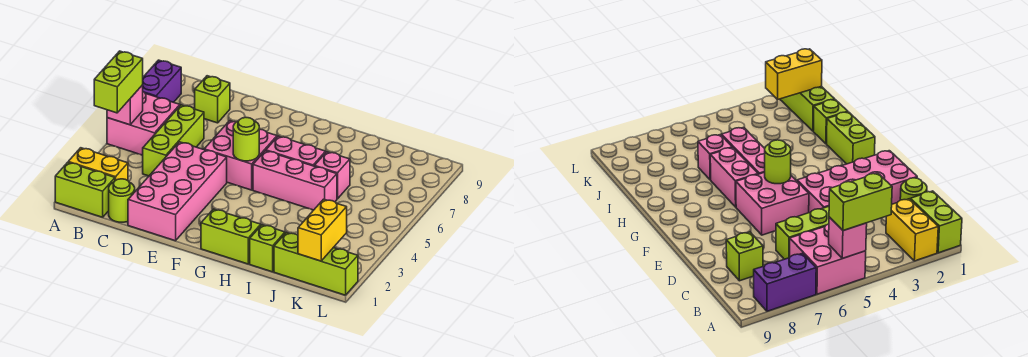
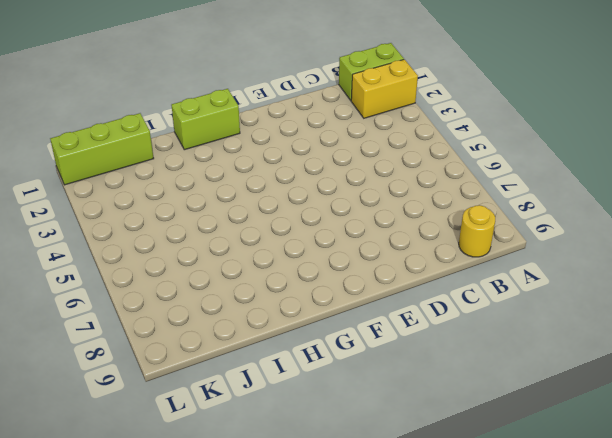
yellow 1x1 round brick [459,205,495,257] -> none
none -> pink 2x2 brick [107,92,180,155]
none -> purple 1x2 brick [143,60,181,102]
none -> lime 1x1 round brick [109,179,135,222]

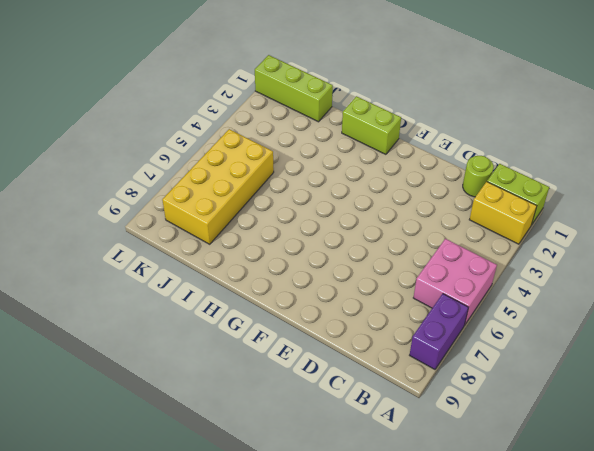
yellow 2x4 brick [162,129,274,244] -> none
none -> lime 1x3 brick [142,105,204,176]
none -> lime 1x1 brick [195,76,230,123]
none -> pink 2x4 brick [128,142,227,241]

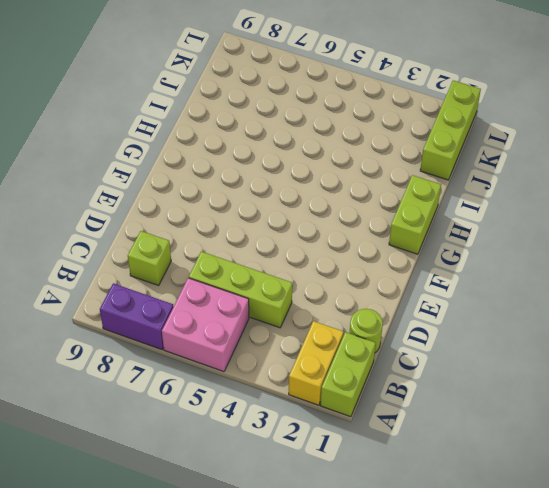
none -> pink 2x4 brick [128,142,227,241]
none -> pink 2x2 brick [204,121,277,190]
none -> pink 1x3 brick [253,151,337,210]

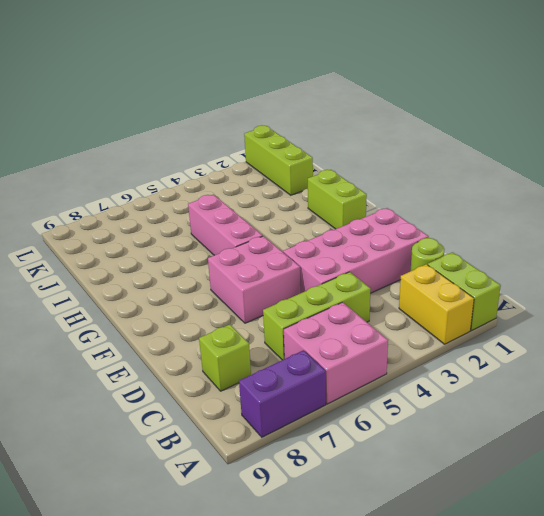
none -> pink 1x2 brick [266,136,326,166]
none -> lime 1x1 brick [250,225,285,272]
none -> pink 1x1 brick [315,152,350,199]

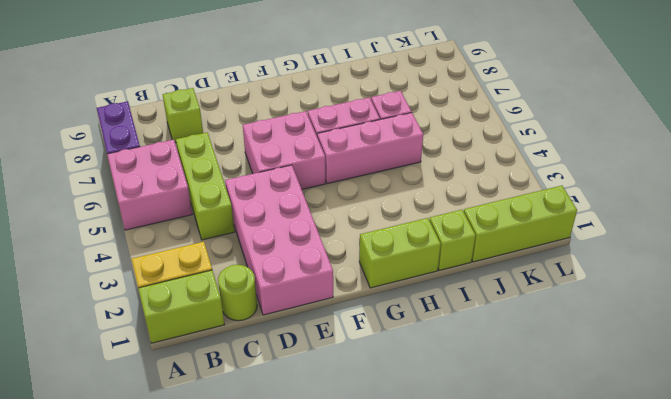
none -> pink 1x1 brick [107,85,143,125]
none -> lime 1x1 round brick [233,118,259,161]
none -> yellow 1x2 brick [298,199,347,261]

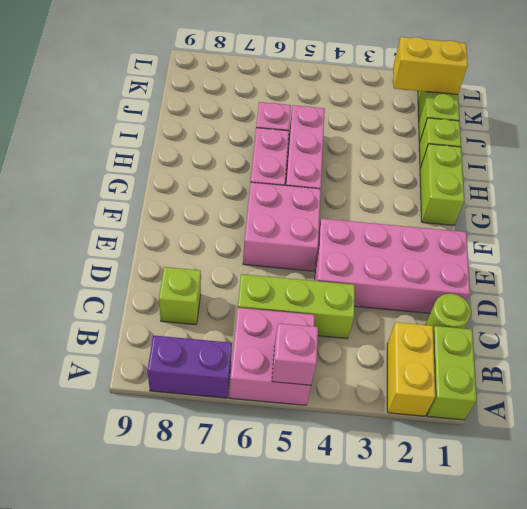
none -> lime 1x1 round brick [233,118,259,161]
none -> lime 1x2 brick [94,51,143,113]

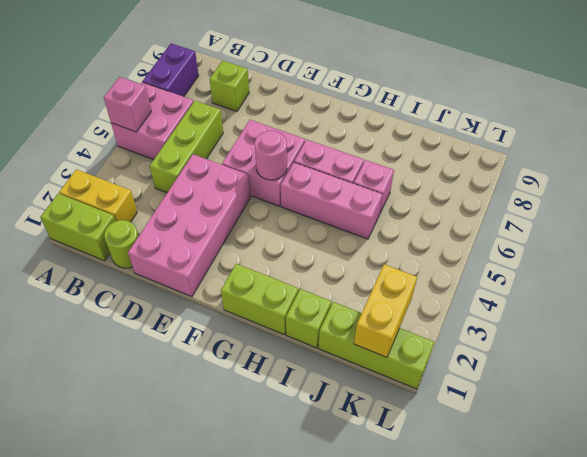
pink 1x1 round brick [255,131,287,180] -> lime 1x1 round brick [233,118,259,161]
none -> lime 1x2 brick [94,51,143,113]

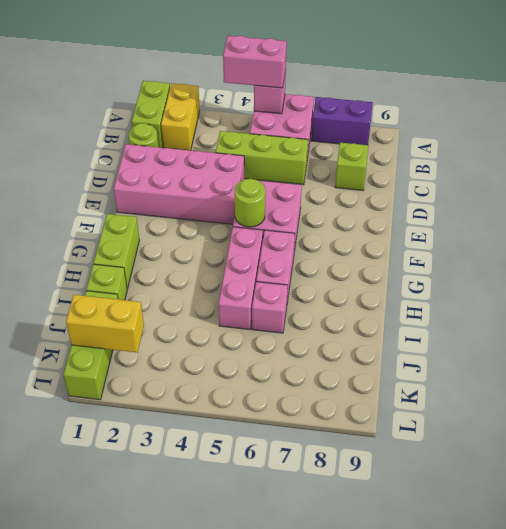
pink 1x2 brick [223,36,287,88] -> lime 1x2 brick [94,51,143,113]

